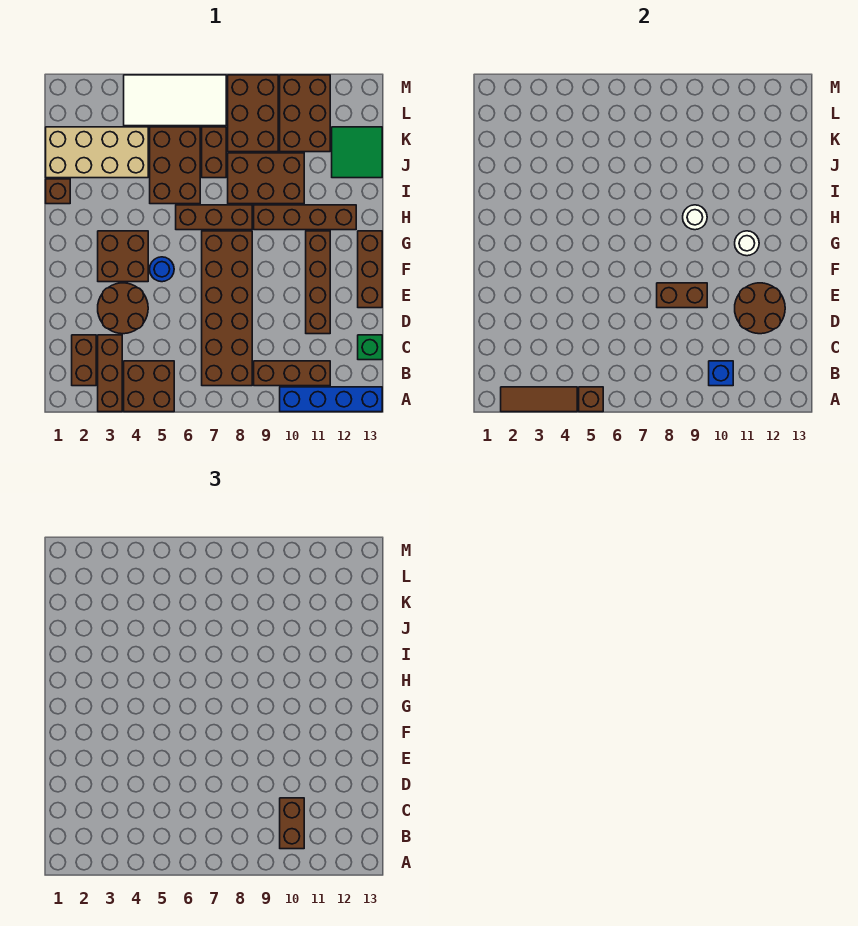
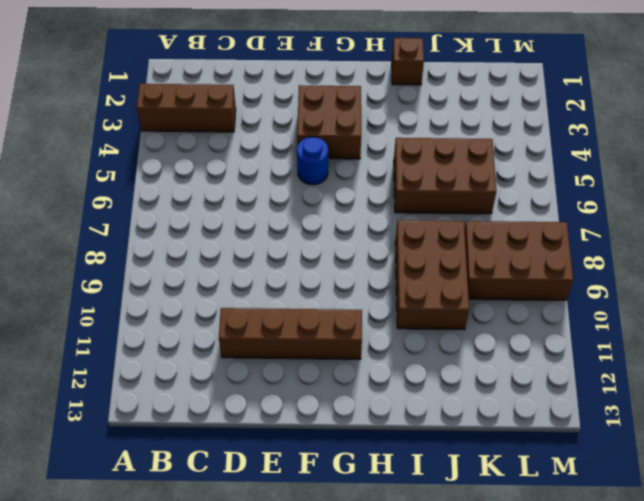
none -> brown 2x2 brick [124,361,174,412]
none -> blue 1x4 brick [280,387,382,412]
none -> brown 1x2 brick [72,335,96,386]
none -> brown 2x6 brick [202,231,252,386]

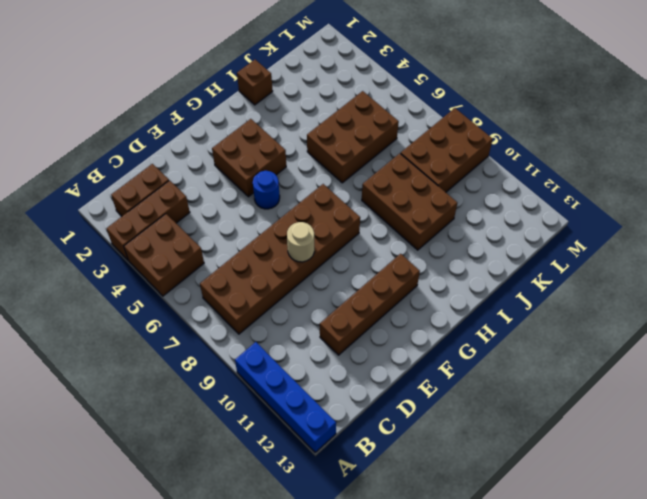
tan 1x1 round brick [287,222,314,262] -> brown 1x2 brick [657,283,707,308]
none -> brown 1x3 brick [254,361,330,386]
none -> green 1x1 brick [358,335,382,360]
none -> brown 2x2 round brick [98,283,148,334]
none -> brown 1x3 brick [358,231,382,308]

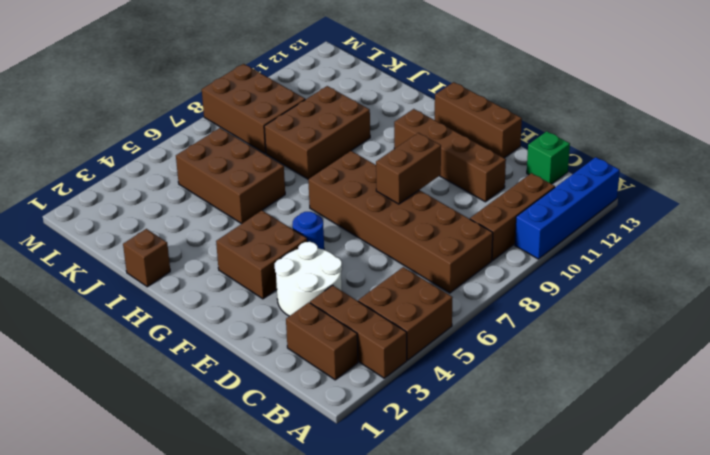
white 2x2 round brick [275,242,342,316] -> brown 2x2 round brick [98,283,148,334]
none -> brown 1x3 brick [176,205,252,230]
none -> brown 1x4 brick [254,205,356,230]
none -> tan 2x4 brick [46,127,148,178]
none -> brown 1x2 brick [202,127,226,178]

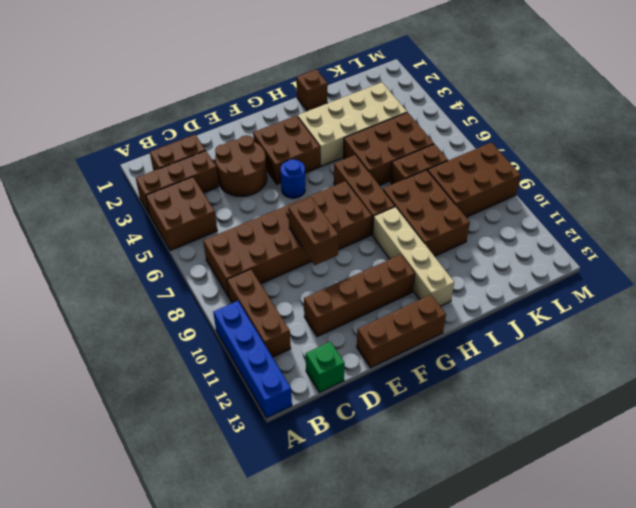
tan 2x4 brick [298,82,407,166] -> tan 2x4 brick turned to [46,127,148,178]
tan 1x4 brick [372,207,454,306] -> brown 1x4 brick [254,205,356,230]
none -> green 2x2 tile [332,127,382,178]
none -> brown 2x3 brick [280,75,330,152]
none -> white 2x4 tile [124,75,226,126]
none -> brown 1x3 tile [501,387,577,412]

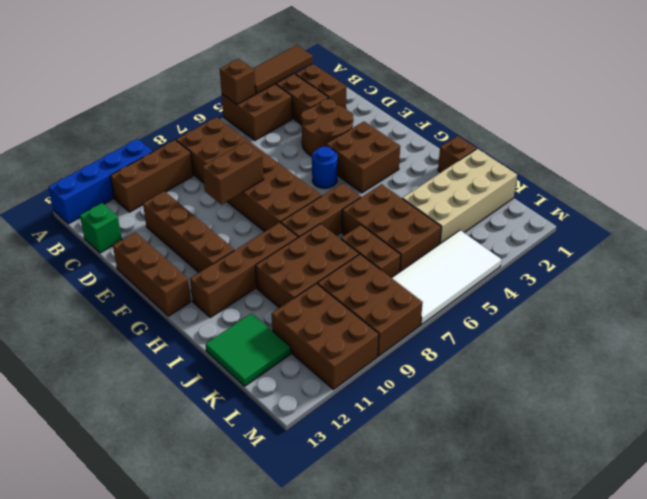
none -> blue 1x1 brick [709,361,733,386]
none -> brown 2x2 round brick [735,283,785,334]
none -> white 1x1 round brick [735,231,759,256]
none -> white 1x1 round brick [683,205,707,230]

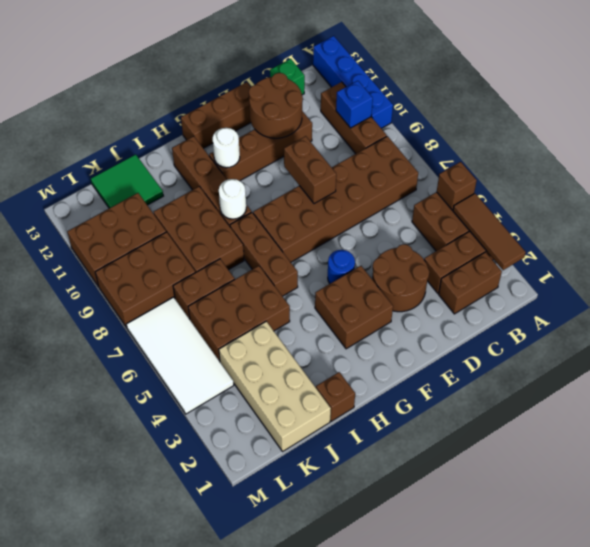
none -> brown 1x2 brick [280,798,304,849]

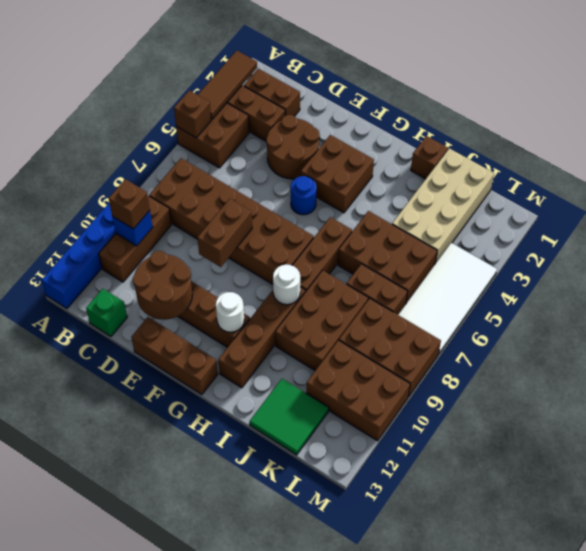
brown 1x1 brick [109,179,150,229] -> brown 1x2 brick [280,798,304,849]

